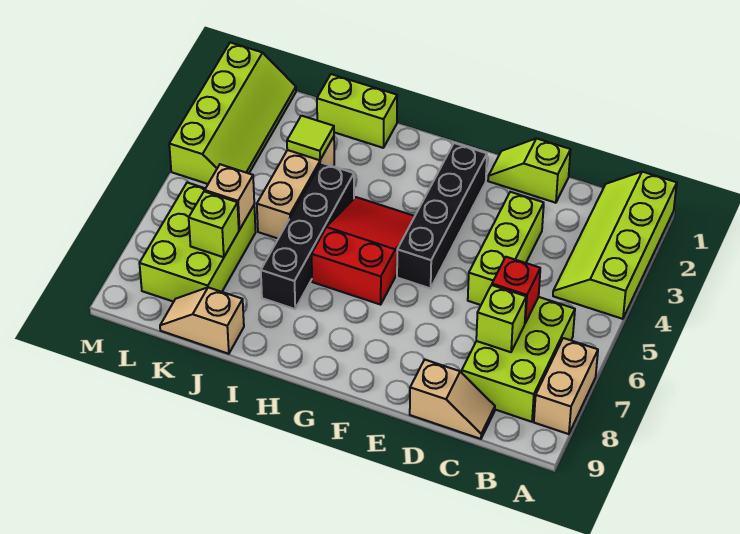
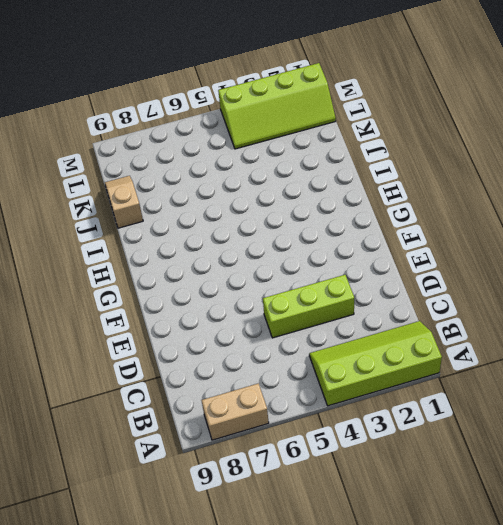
none -> lime 2x3 brick [462,297,575,422]
none -> tan 1x2 slope [410,360,495,439]
none -> lime 1x2 slope [488,138,571,203]

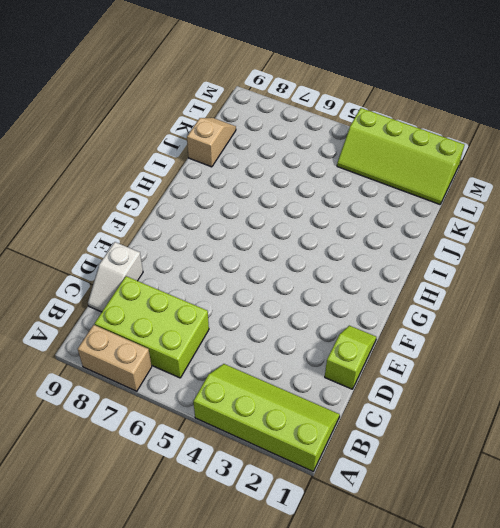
white 1x2 slope [88,242,143,312] -> tan 1x2 slope [410,360,495,439]
none -> lime 1x3 brick [468,192,544,305]
none -> black 1x4 brick [397,143,487,288]
none -> red 2x3 slope [312,197,415,305]

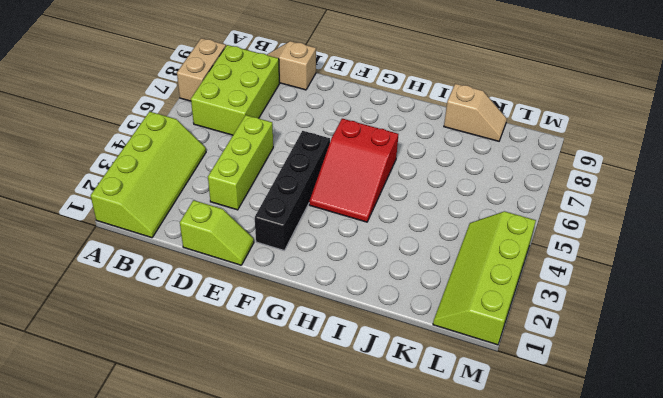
none -> lime 1x2 brick [317,74,397,148]
none -> black 1x4 brick [261,163,354,309]
none -> tan 1x3 brick [257,136,334,238]

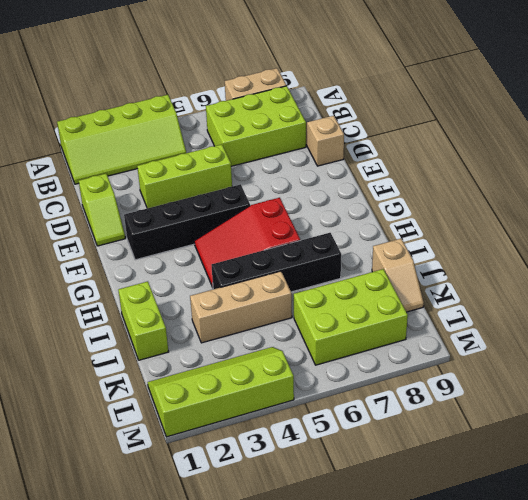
none -> red 1x1 brick [492,257,540,323]
none -> lime 1x1 brick [476,285,526,352]
none -> lime 1x1 tile [287,116,334,160]

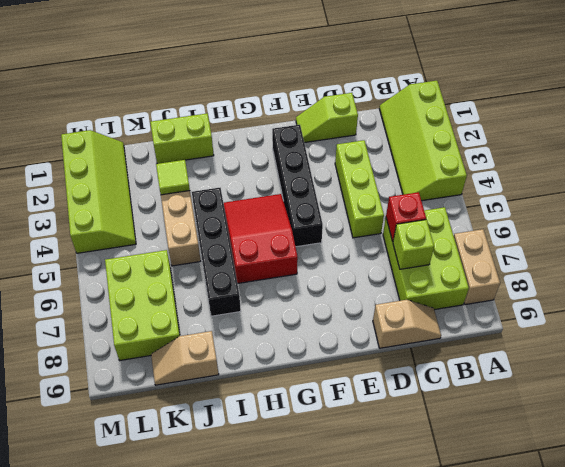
none -> tan 1x1 brick [205,164,254,230]
none -> lime 1x1 brick [189,191,239,257]

